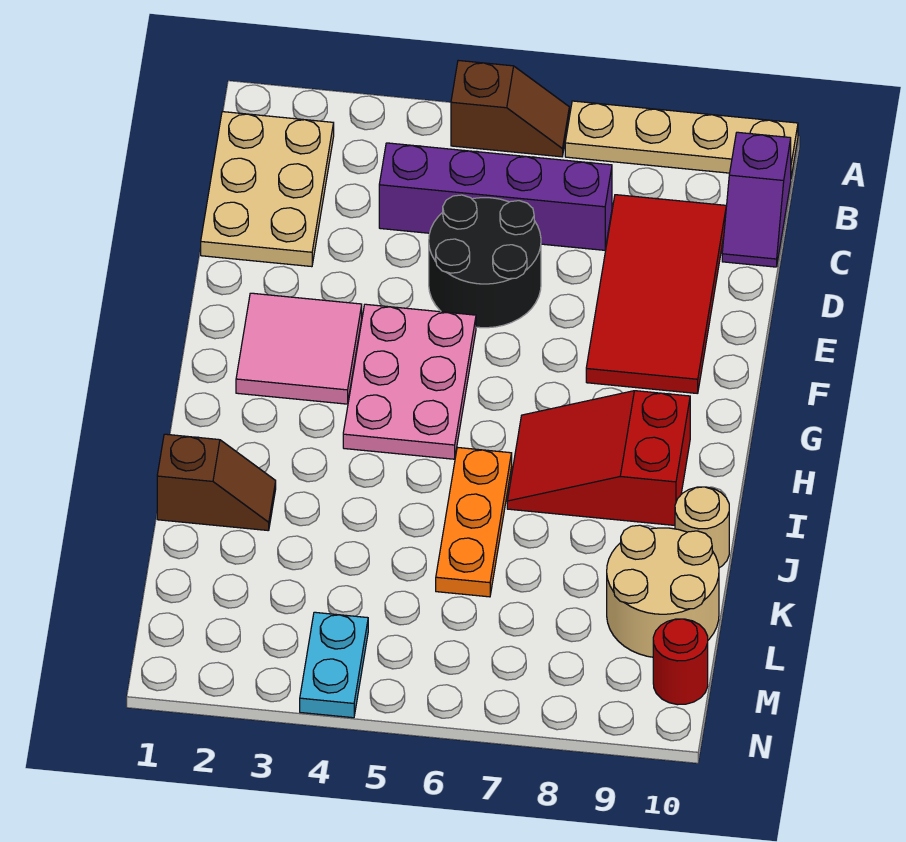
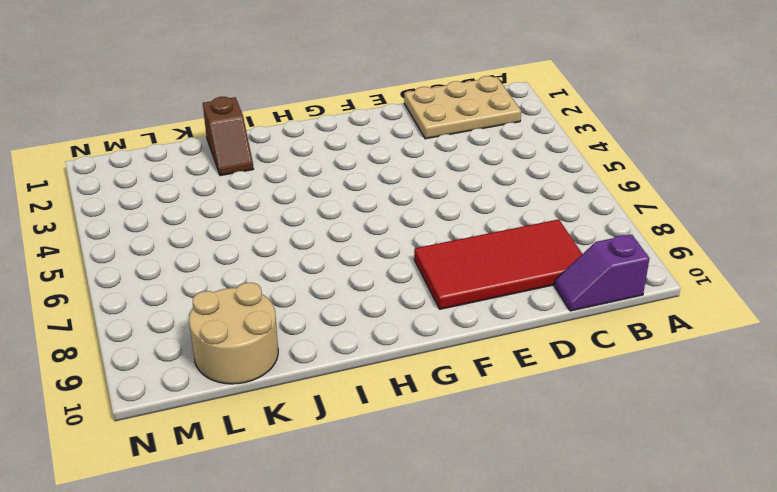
none -> brown 1x2 slope [451,60,569,157]
none -> tan 1x4 plate [565,101,798,177]
none -> purple 1x4 brick [379,143,612,250]

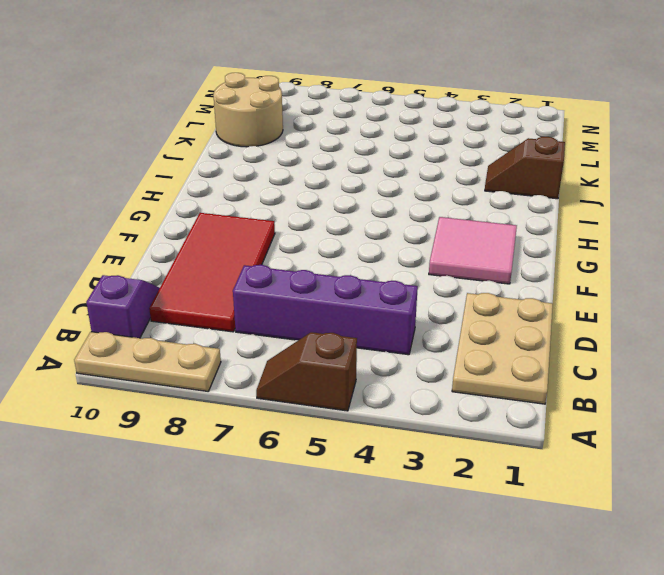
tan 1x3 plate [74,332,221,391] -> tan 1x4 plate [565,101,798,177]
none -> black 2x2 round brick [429,195,541,328]
none -> pink 2x3 plate [343,304,476,459]
none -> red 2x3 slope [507,391,690,525]

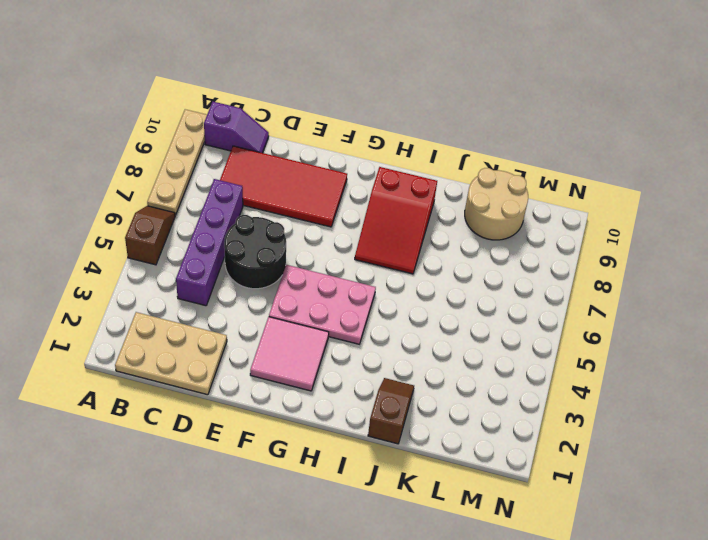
none -> orange 1x3 plate [436,447,512,597]
none -> tan 1x1 round brick [675,487,729,568]
none -> cyan 1x2 plate [300,612,368,718]

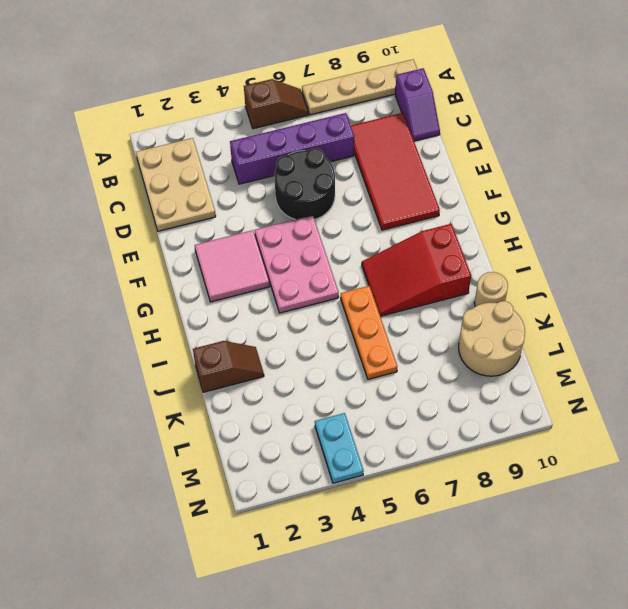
none -> red 1x1 round brick [653,619,708,705]

